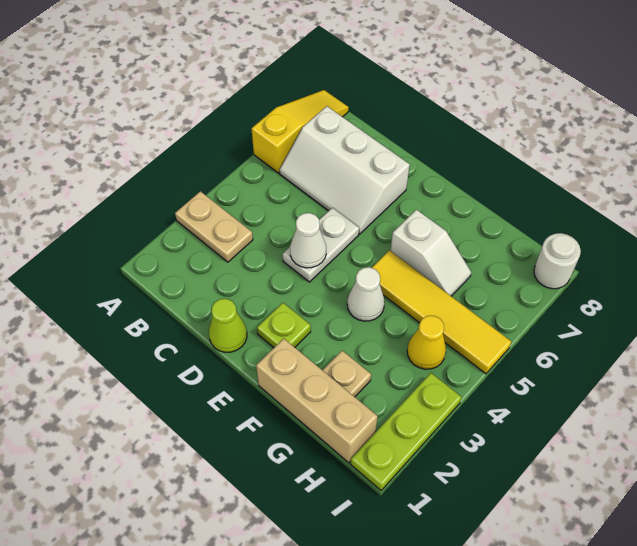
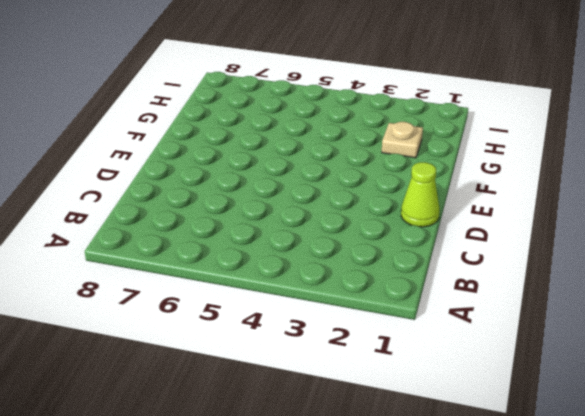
none -> tan 1x2 plate [175,191,253,262]
none -> yellow 1x3 slope [252,90,349,173]
none -> white 2x3 slope [279,106,410,234]

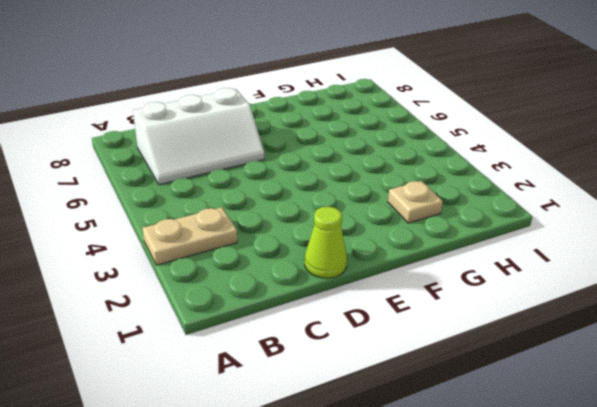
none -> yellow 1x3 slope [252,90,349,173]
none -> white 1x2 plate [282,208,359,282]
none -> lime 1x1 plate [257,303,311,348]

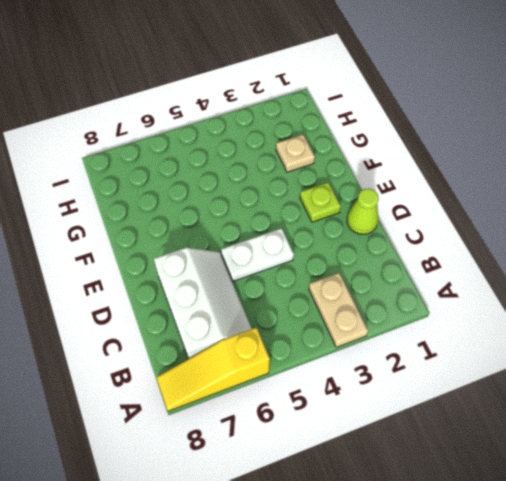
none -> tan 1x3 brick [256,339,378,463]
none -> white 1x1 cone [347,267,385,321]
none -> yellow 1x4 tile [372,250,512,374]

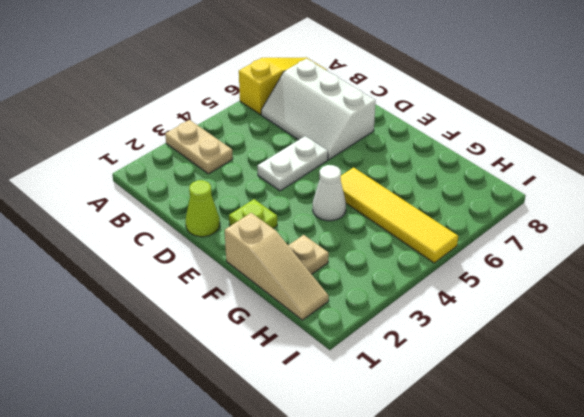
tan 1x3 slope [225,213,329,320] -> tan 1x3 brick [256,339,378,463]
none -> white 1x2 slope [390,210,471,296]
none -> yellow 1x1 cone [407,316,446,369]
none -> lime 1x3 plate [351,373,462,490]

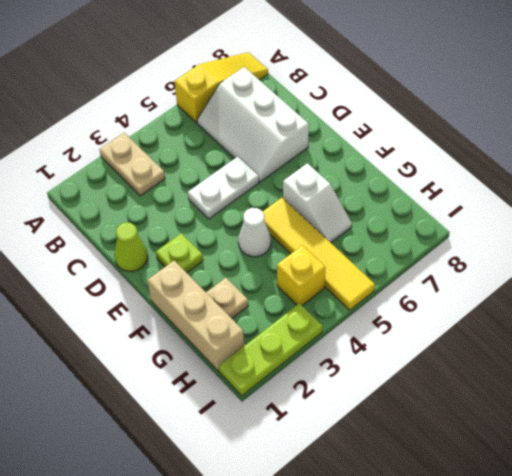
yellow 1x1 brick [277,245,325,306] -> yellow 1x1 cone [407,316,446,369]
none -> white 1x1 round brick [534,233,581,289]
none -> white 1x1 cone [290,213,326,268]

